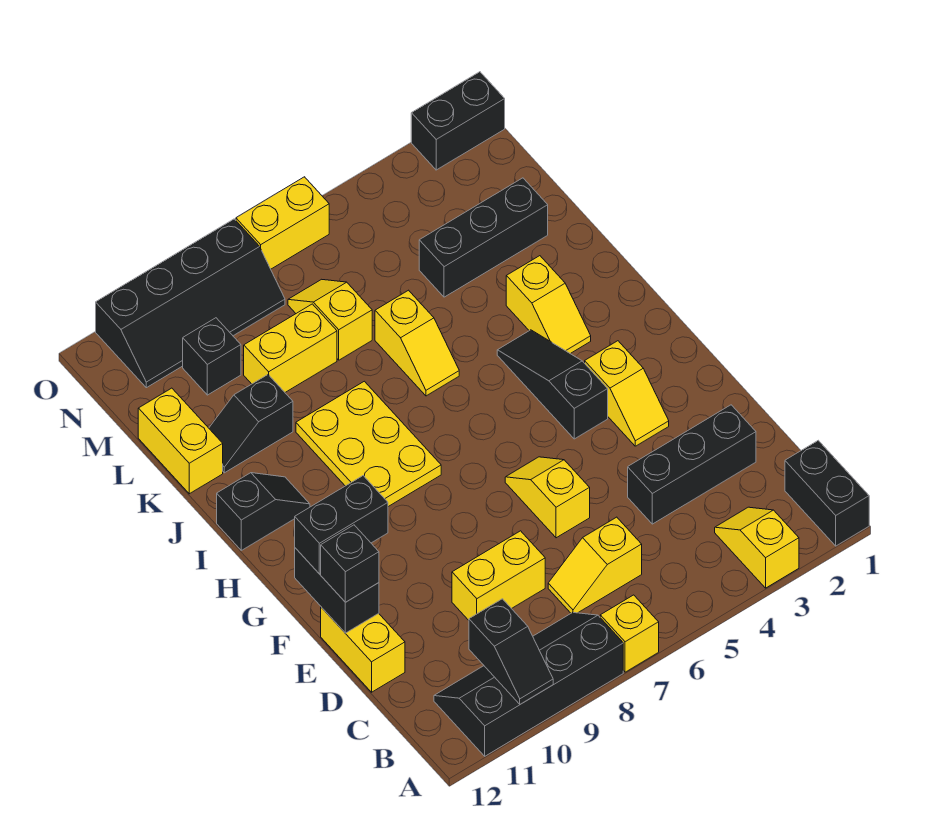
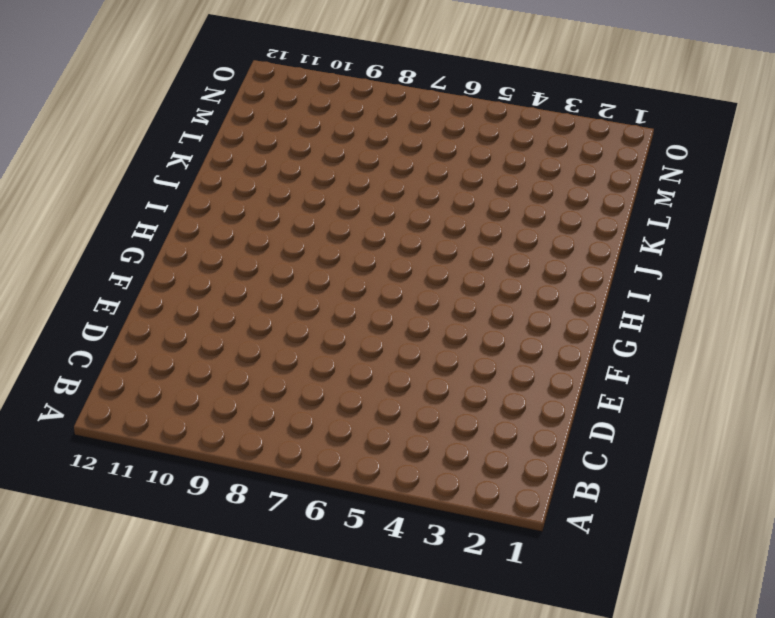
none -> black 1x2 brick [785,440,869,546]
none -> yellow 1x2 slope [715,507,799,588]
none -> yellow 1x1 brick [600,595,659,672]

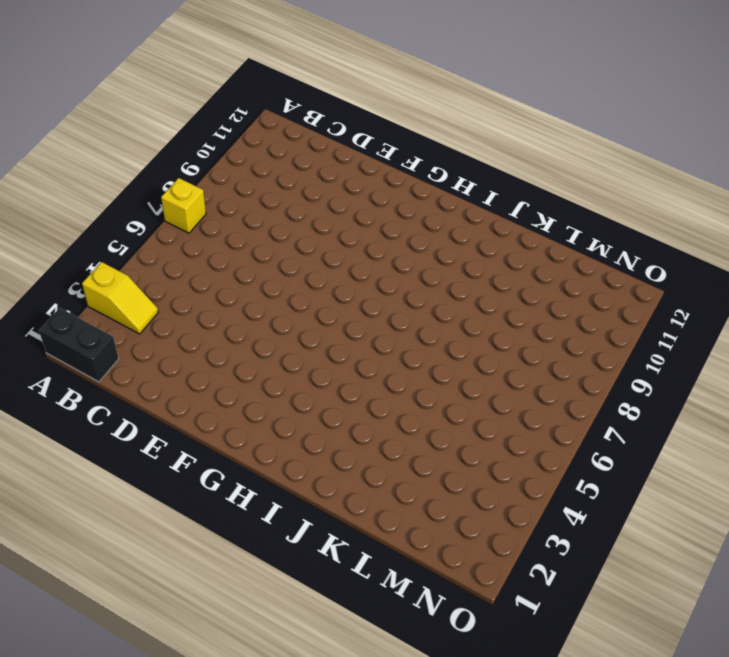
none -> black 2x4 slope [434,613,623,756]
none -> yellow 1x2 slope [548,517,642,613]
none -> black 1x3 brick [628,405,756,524]

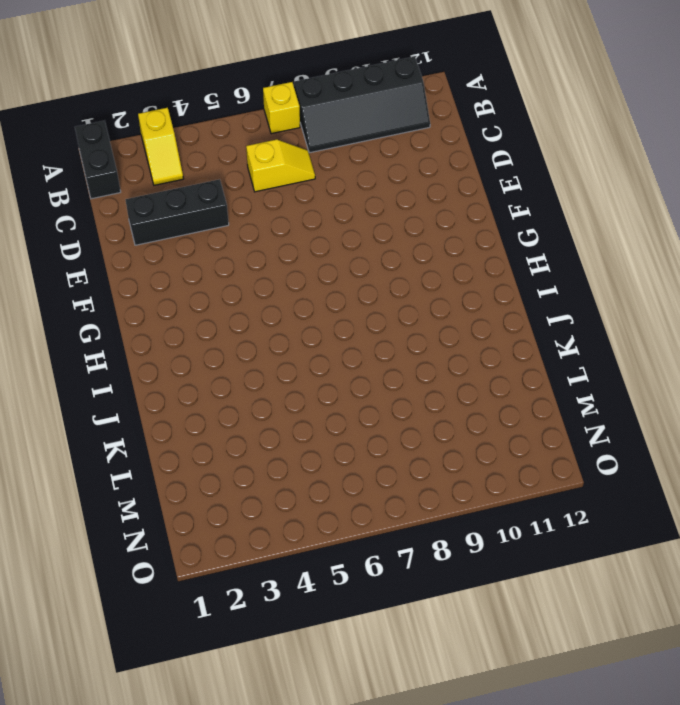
none -> yellow 1x2 brick [452,531,545,620]
none -> yellow 1x2 brick [321,607,405,692]
none -> yellow 1x2 slope [505,457,590,538]

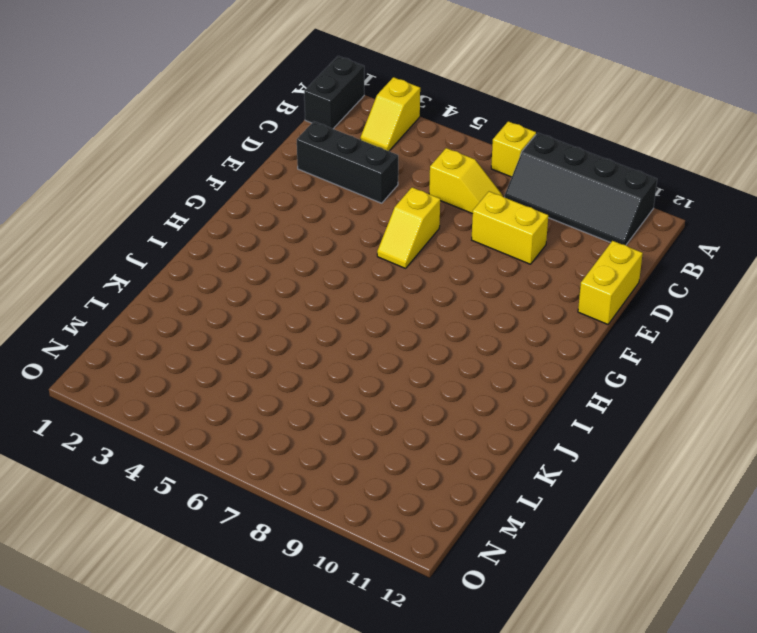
none -> yellow 1x2 slope [585,341,669,446]
none -> black 1x3 slope [497,330,608,439]
none -> yellow 2x3 plate [296,381,441,507]

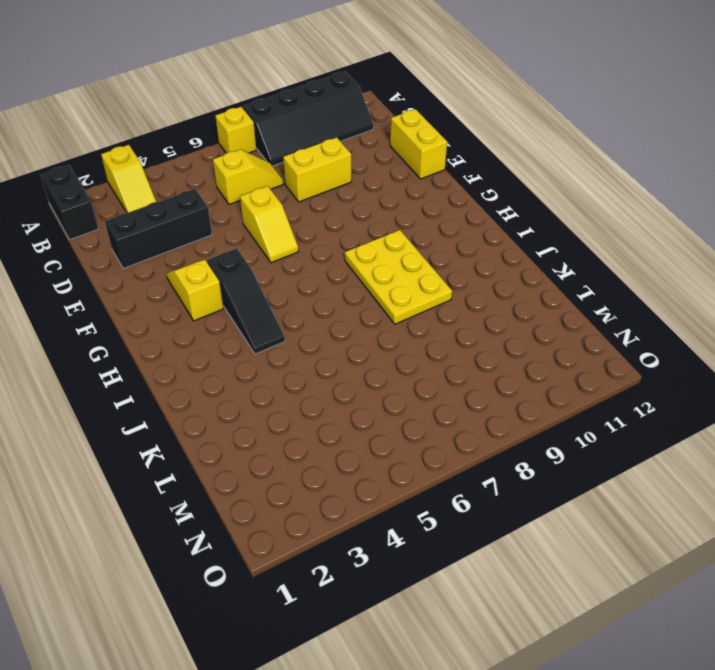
none -> yellow 1x2 slope [506,256,591,354]
none -> black 1x2 slope [217,473,310,550]
none -> yellow 1x2 slope [375,290,459,396]

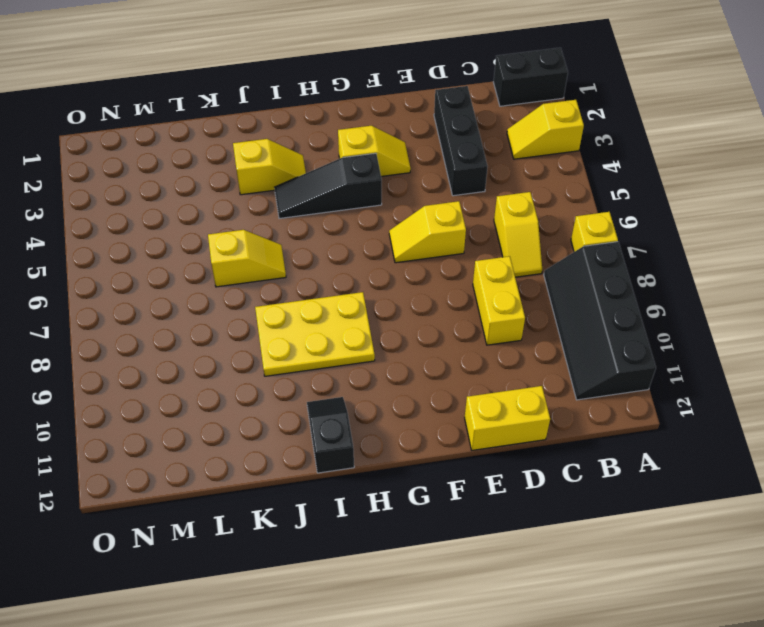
none -> black 1x2 slope [209,375,293,473]
none -> yellow 1x2 brick [138,388,223,494]
none -> black 1x3 brick [419,178,548,297]

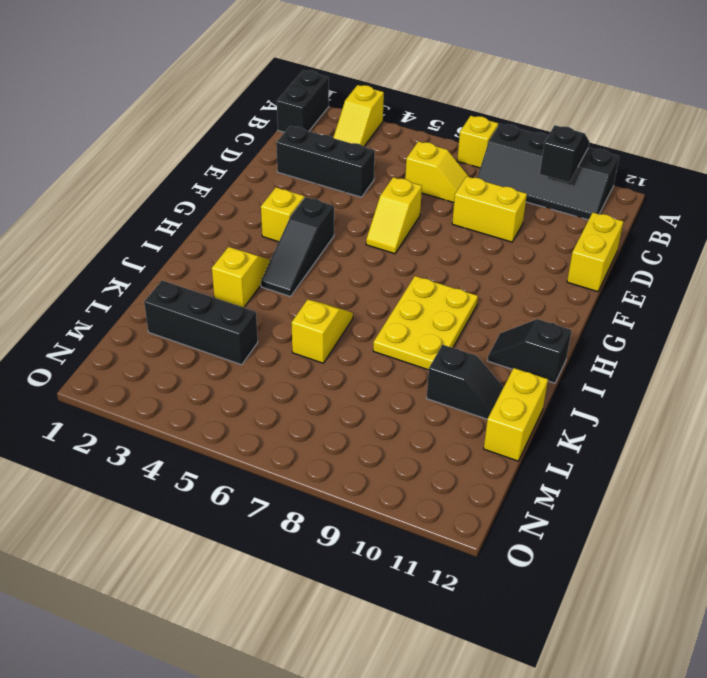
none -> yellow 1x2 slope [288,279,372,360]
none -> yellow 1x2 brick [244,304,337,392]
none -> black 1x1 brick [183,318,241,395]

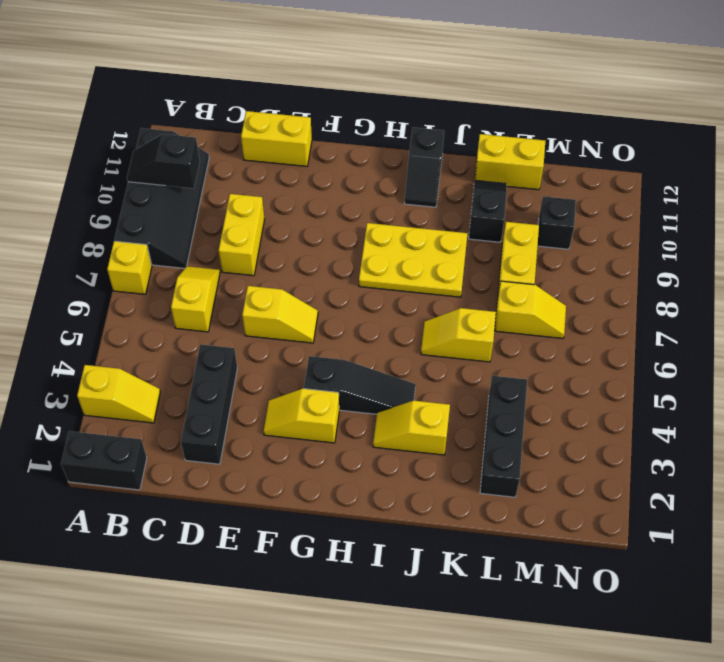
none -> black 2x4 slope [96,219,285,388]
none -> black 1x2 brick [411,72,505,170]
none -> yellow 1x2 brick [236,177,329,269]

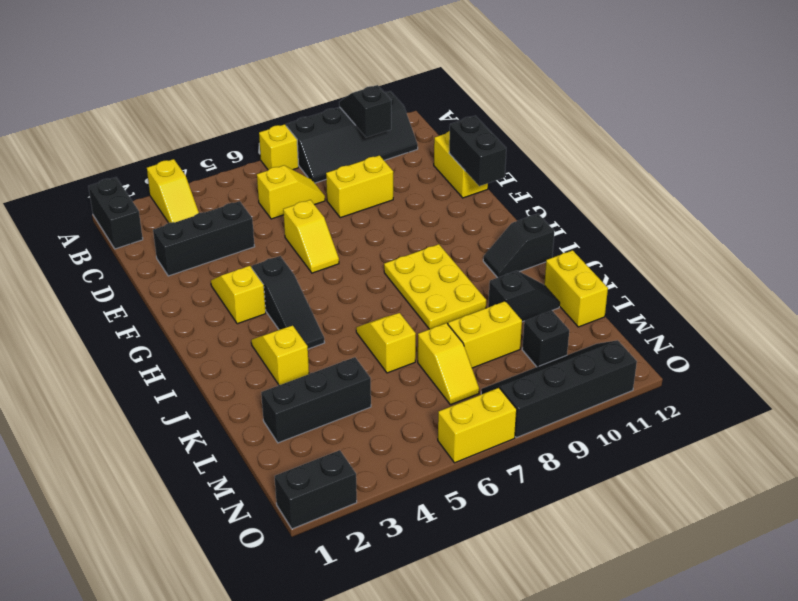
none -> black 1x1 brick [321,525,379,602]
none -> black 1x2 brick [295,476,388,574]

